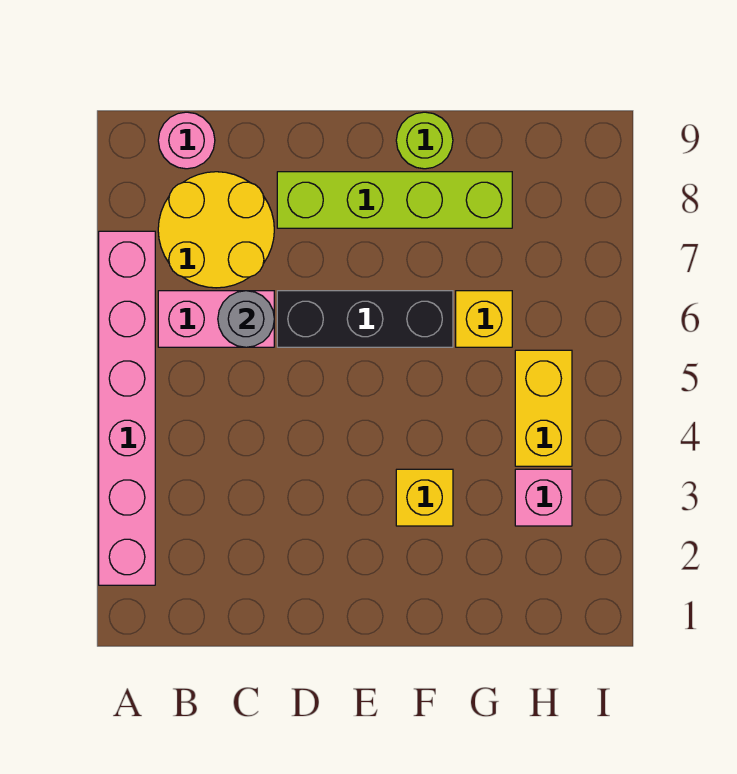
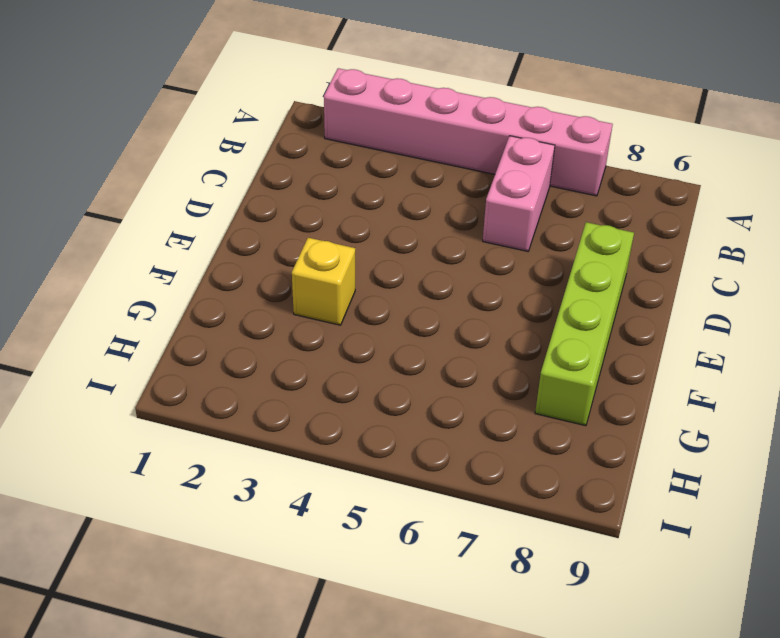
none -> yellow 2x2 round brick [158,172,274,288]
none -> pink 1x1 round brick [158,112,215,169]
none -> black 1x3 brick [277,291,453,347]

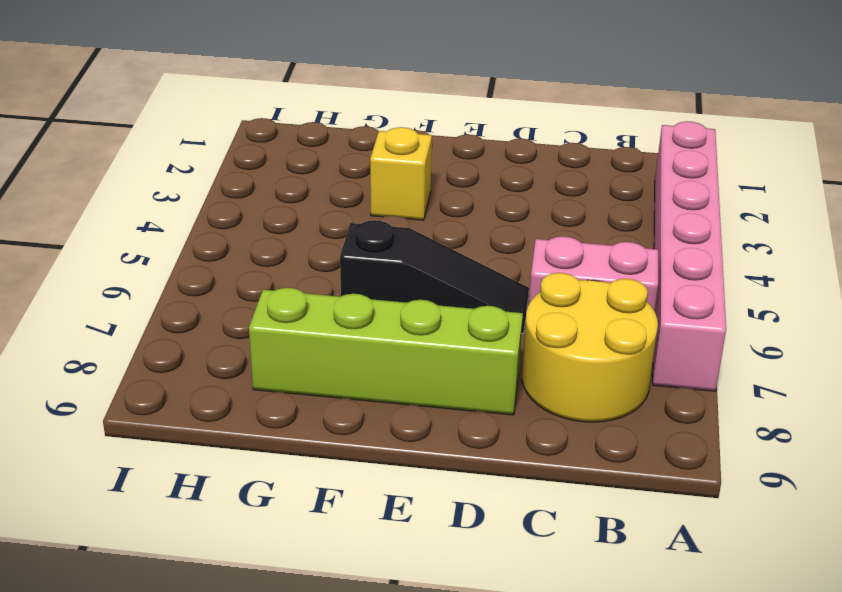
black 1x3 slope [340,220,529,333] -> black 1x3 brick [277,291,453,347]
none -> pink 1x1 round brick [158,112,215,169]
none -> lime 1x1 round brick [396,112,453,169]
none -> yellow 1x1 brick [456,291,512,347]

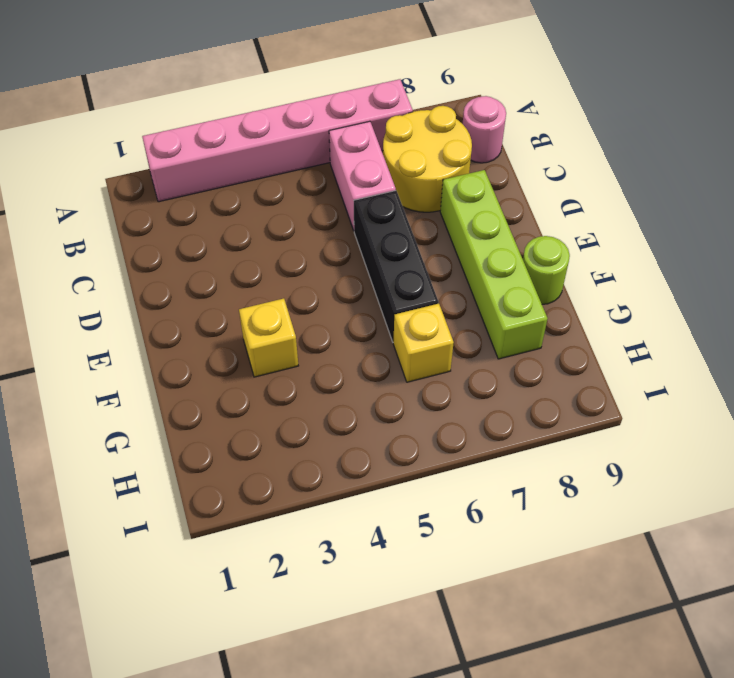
none -> pink 1x1 brick [515,469,572,526]
none -> yellow 1x2 brick [515,350,572,466]
none -> grey 1x1 round brick [218,291,274,347]

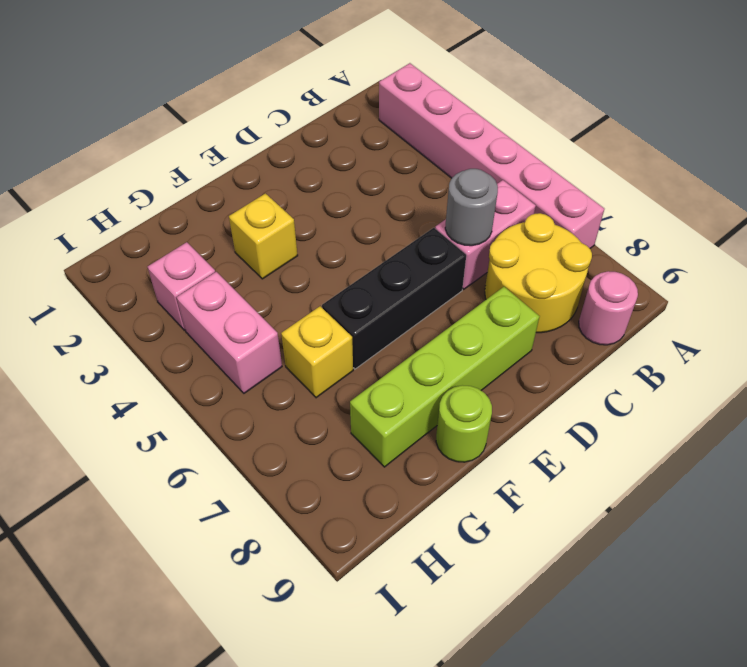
pink 1x2 brick [177,272,282,393] -> yellow 1x2 brick [515,350,572,466]

